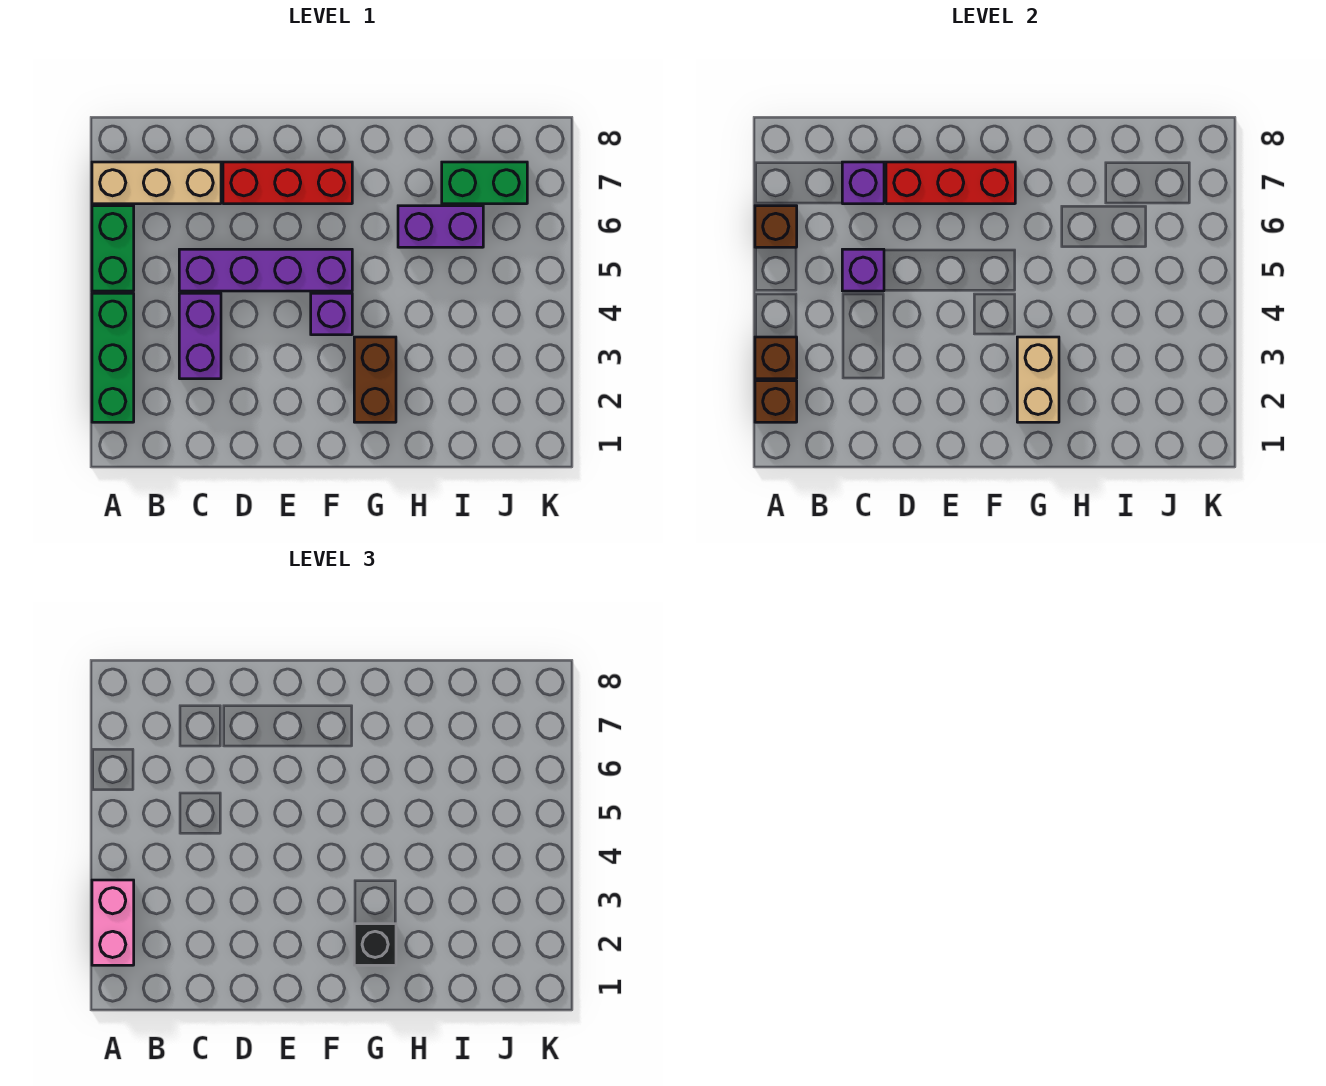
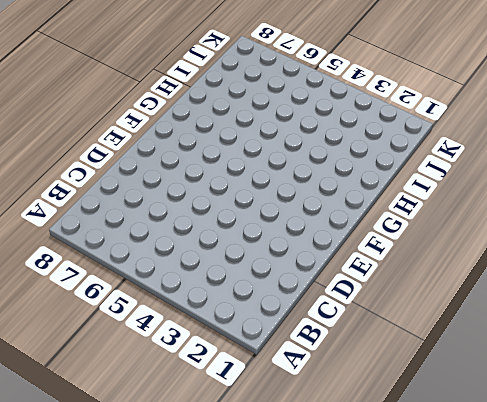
none -> green 1x3 brick [92,293,134,422]
none -> green 1x2 brick [92,206,134,291]
none -> tan 1x3 brick [92,162,221,204]

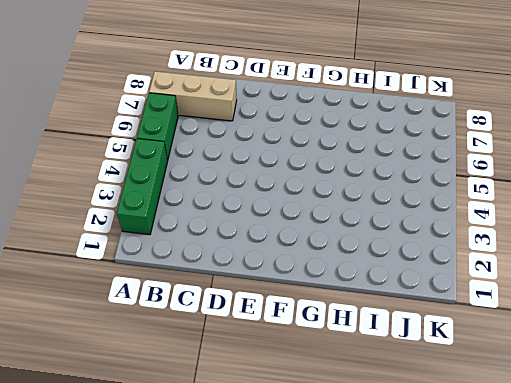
none -> purple 1x2 brick [179,293,221,379]
none -> purple 1x4 brick [179,249,352,291]
none -> red 1x3 brick [223,162,352,204]

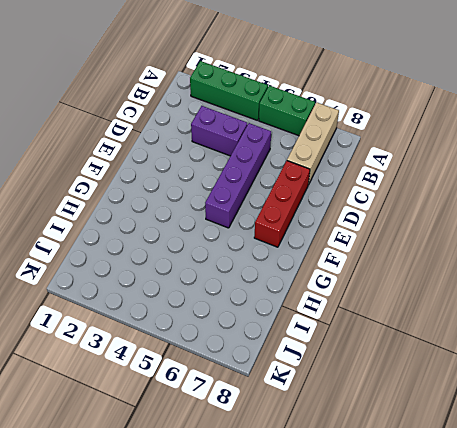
none -> purple 1x1 brick [311,293,352,335]
none -> brown 1x2 brick [354,337,396,422]
none -> purple 1x2 brick [398,206,483,247]

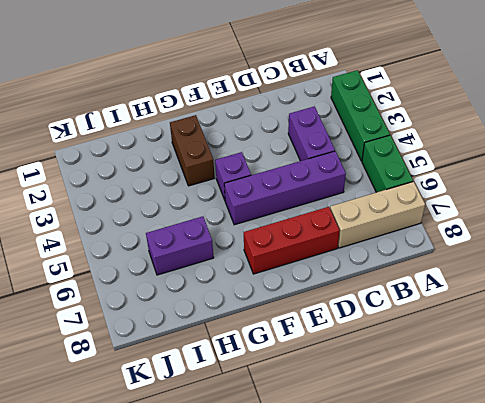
none -> green 1x2 brick [442,162,527,204]
none -> brown 1x1 brick [755,381,797,422]
none -> brown 1x1 brick [755,337,797,379]

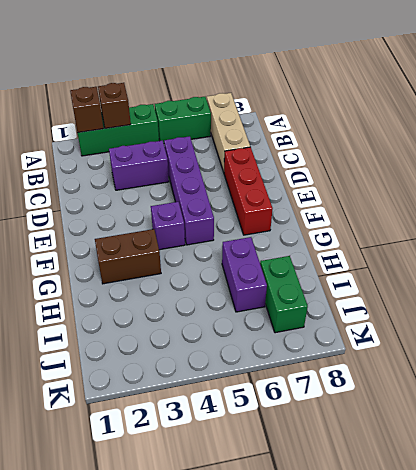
none -> brown 1x1 brick [755,206,797,247]
none -> purple 1x1 brick [842,249,884,291]
none -> purple 1x1 brick [842,162,884,204]

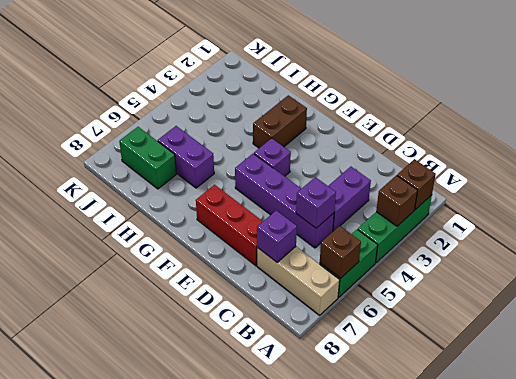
none -> red 1x3 brick [886,162,1015,204]
none -> tan 1x2 brick [1017,337,1059,422]
none -> pink 1x2 brick [92,880,134,965]

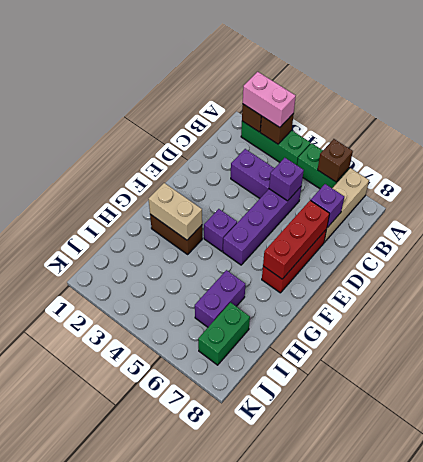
none -> black 1x1 brick [354,924,396,965]

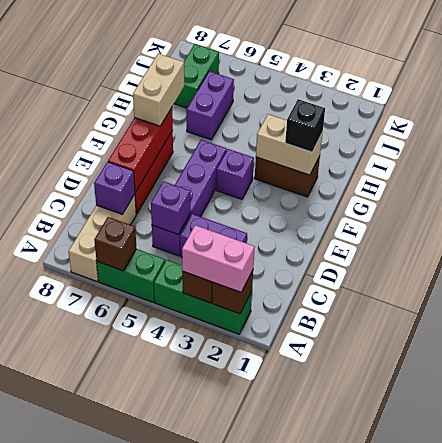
tan 1x2 brick [133,54,184,126] -> none

